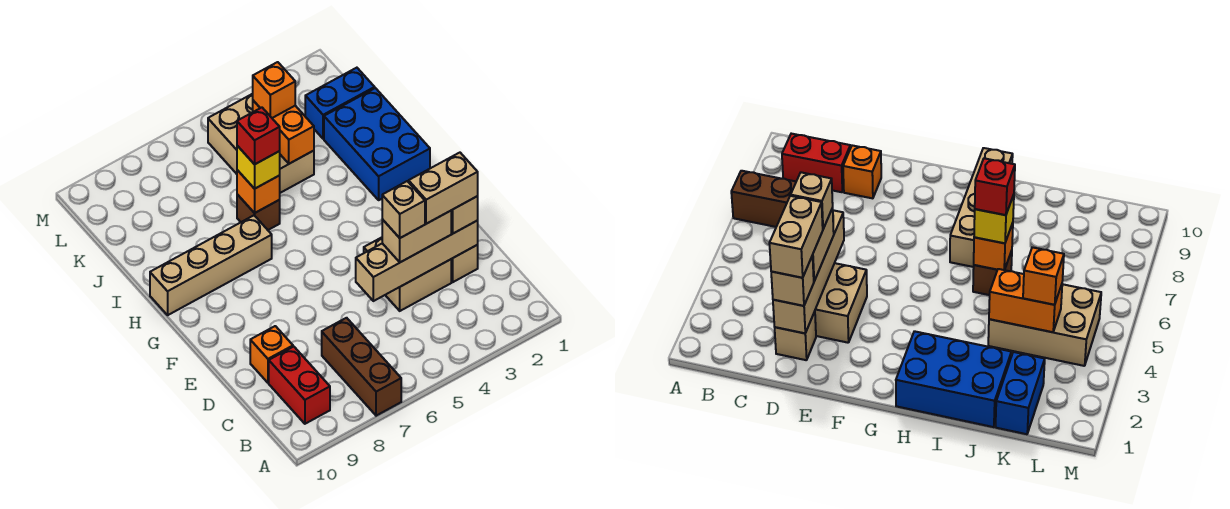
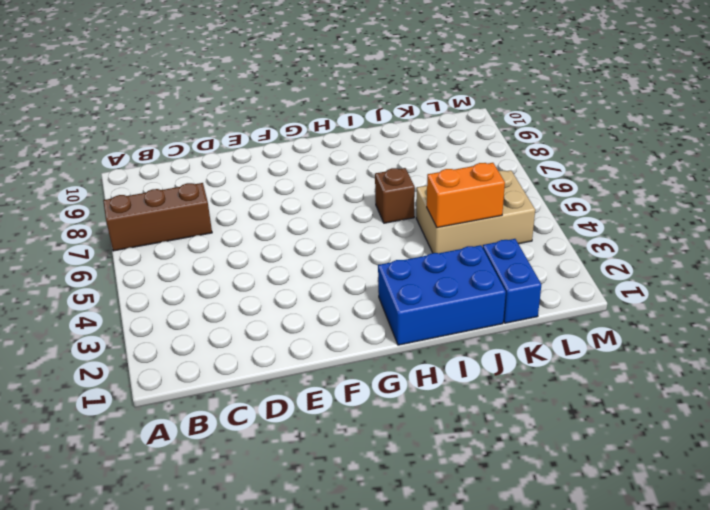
none -> red 1x2 brick [269,347,330,424]
none -> tan 1x1 brick [451,245,478,282]
none -> tan 2x2 brick [364,237,451,311]

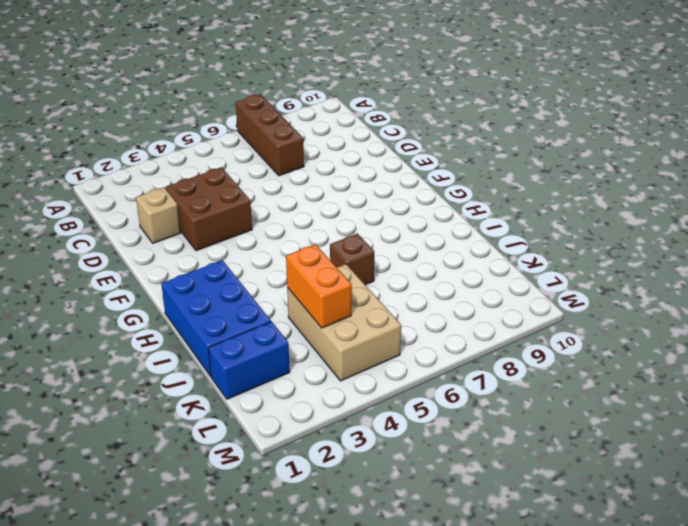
brown 2x2 brick [166,167,252,251] -> tan 2x2 brick [364,237,451,311]
none -> red 1x2 brick [269,347,330,424]
none -> orange 1x1 brick [250,326,293,383]
none -> tan 1x4 brick [150,215,272,315]

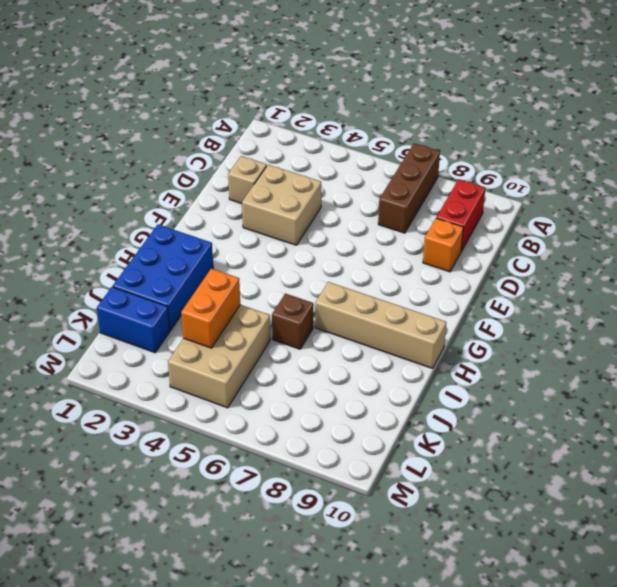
none -> tan 1x4 brick [356,221,478,301]
none -> orange 1x1 brick [237,170,280,213]
none -> tan 1x1 brick [451,196,478,233]

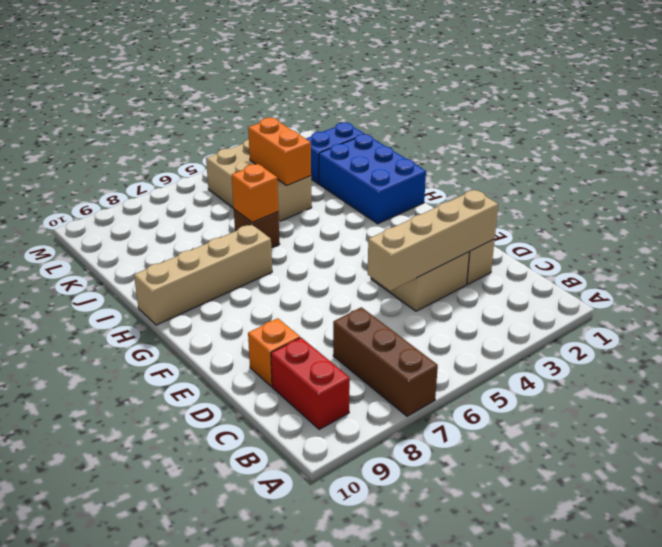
none -> tan 1x1 brick [451,196,478,233]
none -> tan 1x2 brick [382,211,451,262]
none -> yellow 1x1 brick [237,146,280,189]

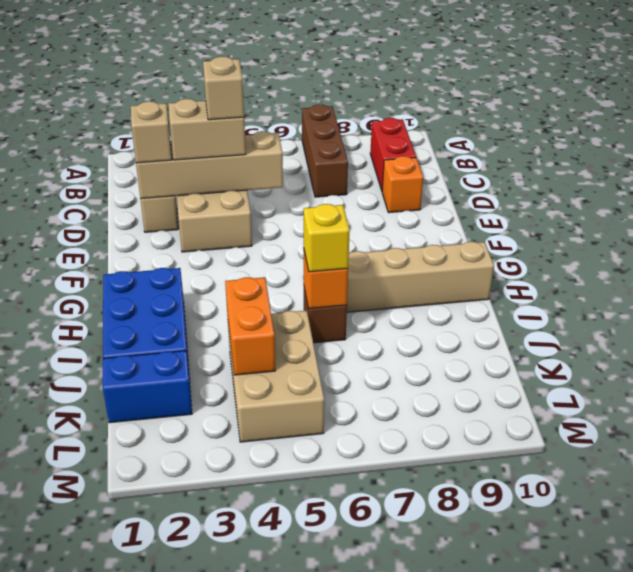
none -> orange 1x1 brick [253,62,295,118]
none -> tan 1x2 brick [409,153,478,224]
none -> red 1x1 brick [237,108,280,164]

